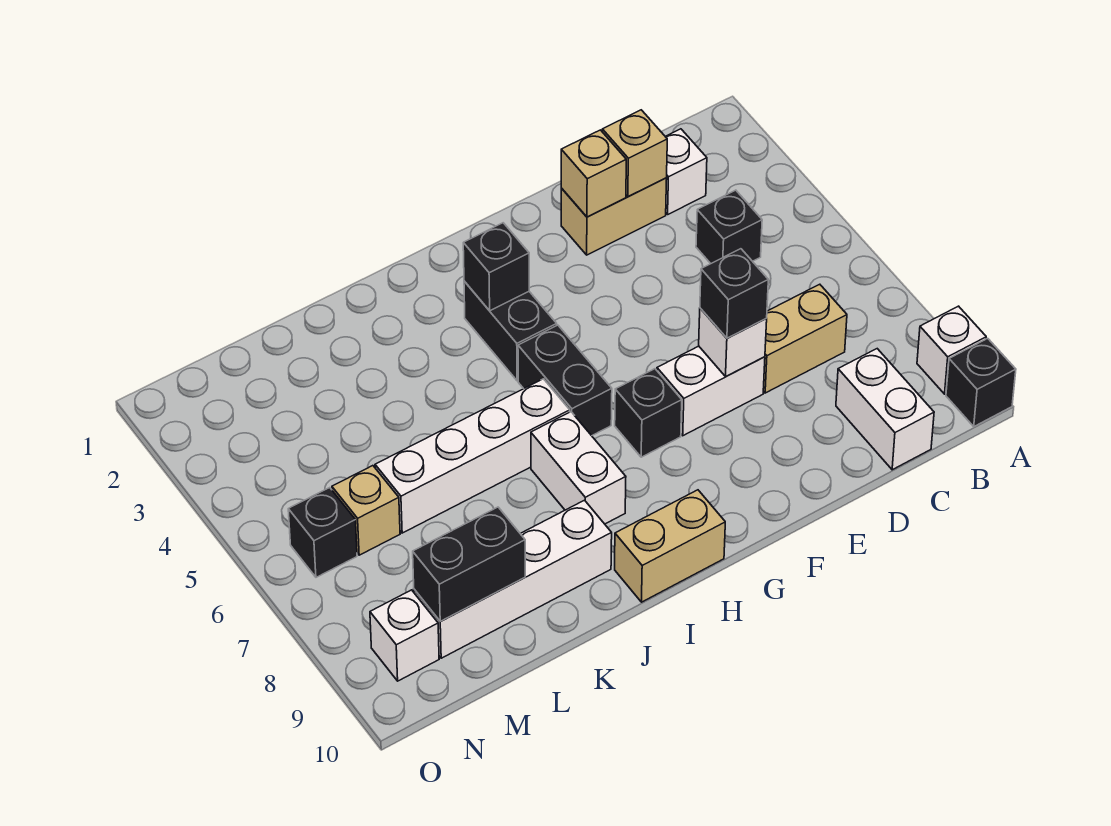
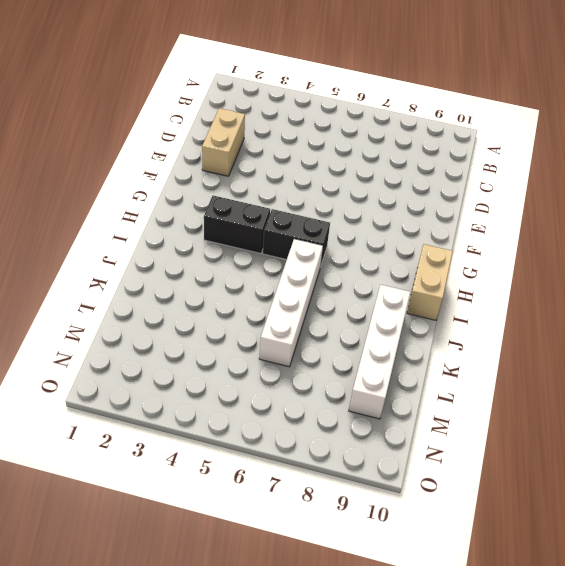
none -> white 1x1 brick [917,306,986,394]
none -> black 1x1 brick [946,338,1016,426]
none -> white 1x1 brick [665,129,707,214]

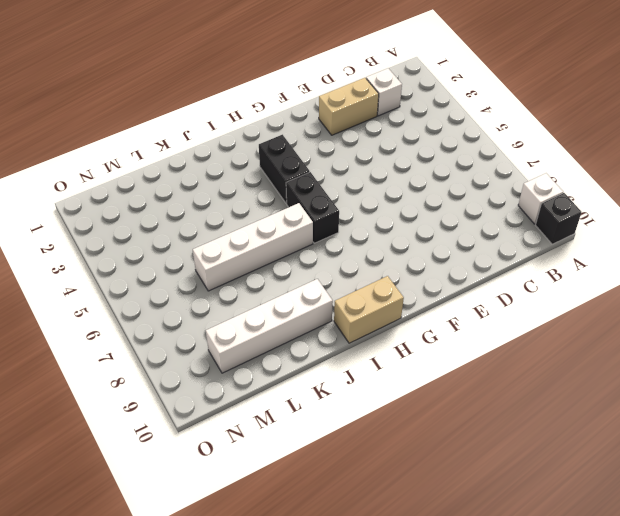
none -> black 1x1 brick [696,190,762,264]
none -> tan 1x2 brick [763,284,847,393]
none -> white 1x2 brick [836,349,934,470]

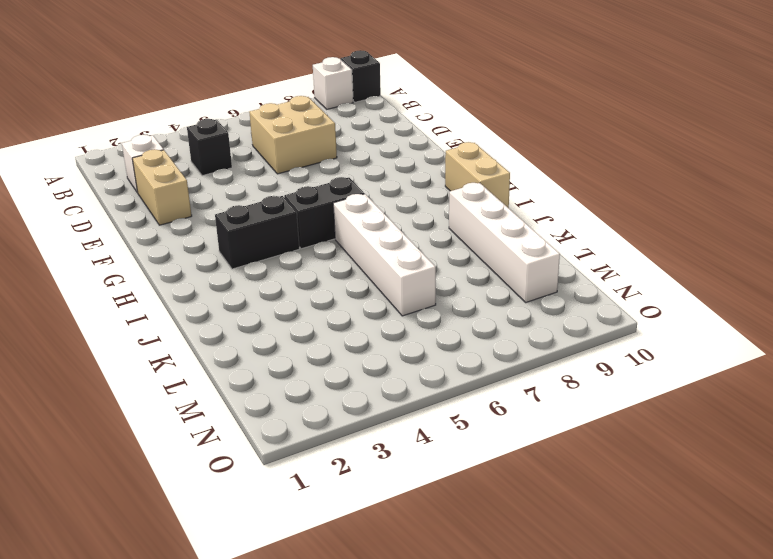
tan 2x2 brick [249,96,337,174] -> tan 1x2 brick [763,284,847,393]
none -> white 1x2 brick [836,349,934,470]
none -> white 1x2 brick [657,346,765,436]
none -> black 1x1 brick [615,369,682,457]

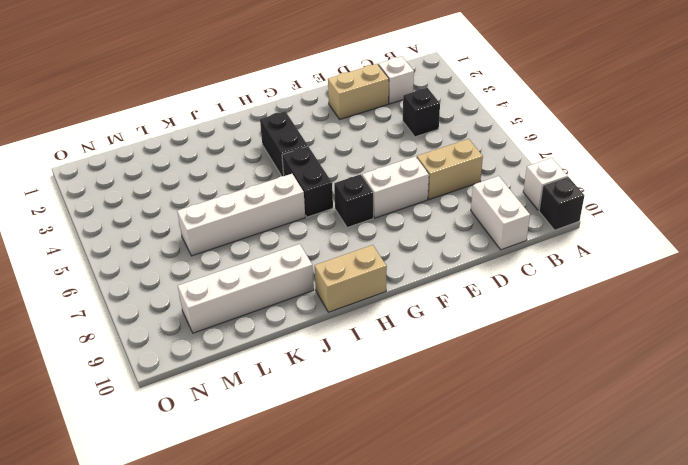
none -> white 1x2 brick [531,412,626,524]
none -> tan 1x1 brick [332,466,400,555]
none -> black 1x1 brick [288,488,357,577]

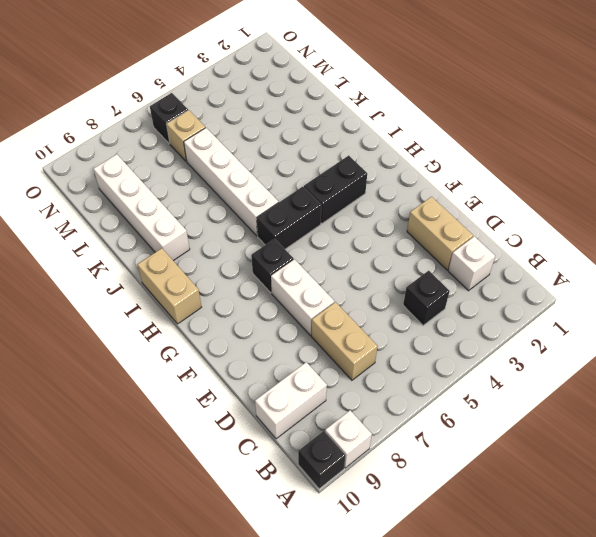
none -> white 1x2 brick [531,412,626,524]
none -> white 1x1 brick [370,590,439,681]
none -> tan 1x1 brick [602,110,667,196]

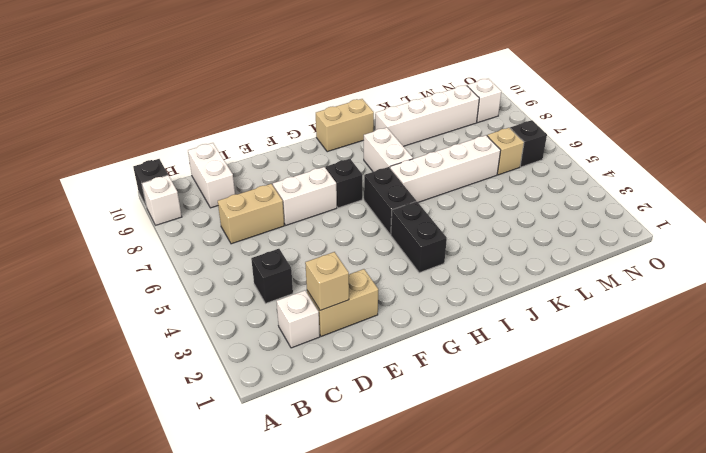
none -> tan 1x1 brick [561,130,626,217]
none -> white 1x1 brick [699,308,767,376]
none -> black 1x1 brick [463,223,529,311]

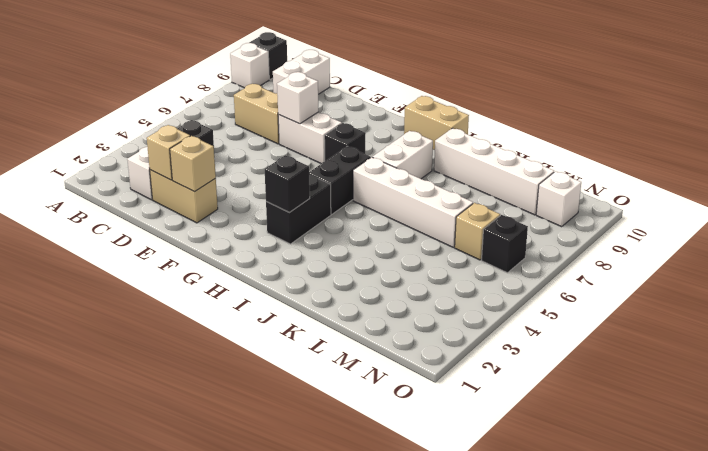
none -> black 1x2 brick [413,507,525,621]
none -> black 1x1 brick [700,249,768,338]

